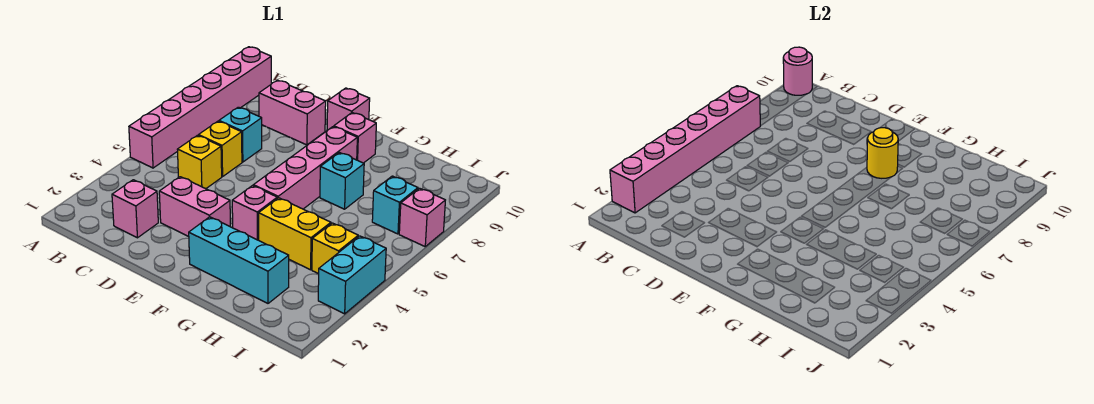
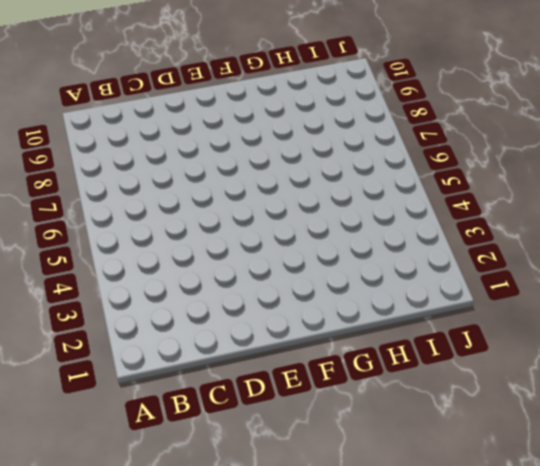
none -> pink 1x6 brick [129,47,271,168]
none -> pink 1x1 brick [112,180,158,238]
none -> yellow 1x1 brick [177,135,222,189]

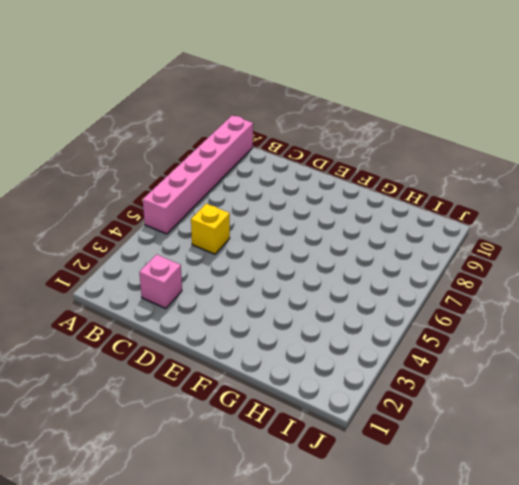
none -> yellow 1x1 brick [198,121,242,177]
none -> cyan 1x1 brick [219,107,262,162]
none -> pink 1x2 brick [259,80,326,145]

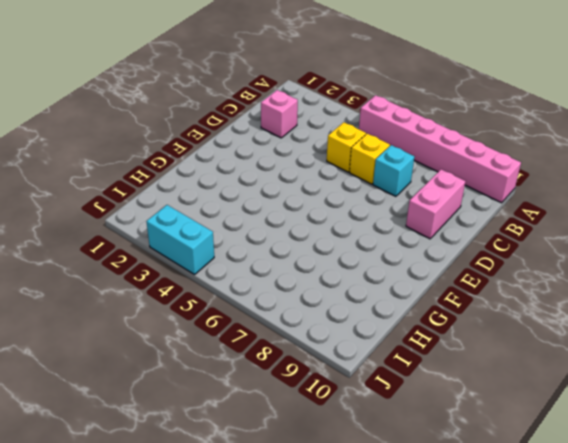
none -> pink 1x2 brick [159,177,230,236]
none -> pink 1x1 brick [327,88,370,131]
none -> cyan 1x3 brick [189,217,289,303]

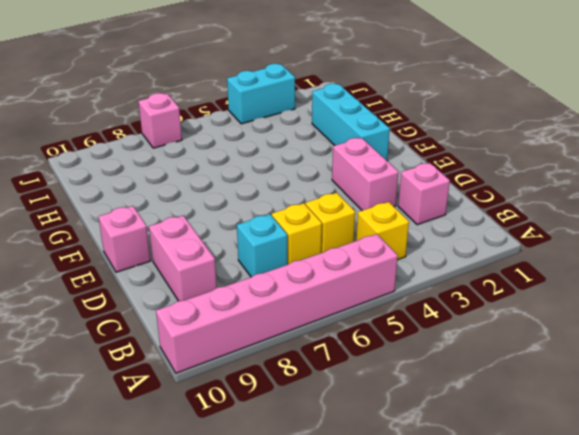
yellow 1x1 brick [356,202,409,260] -> yellow 1x1 brick moved to [312,223,358,274]
none -> pink 1x1 brick [232,186,277,240]
none -> pink 1x4 brick [253,127,357,209]
none -> pink 1x1 brick [334,113,376,163]

